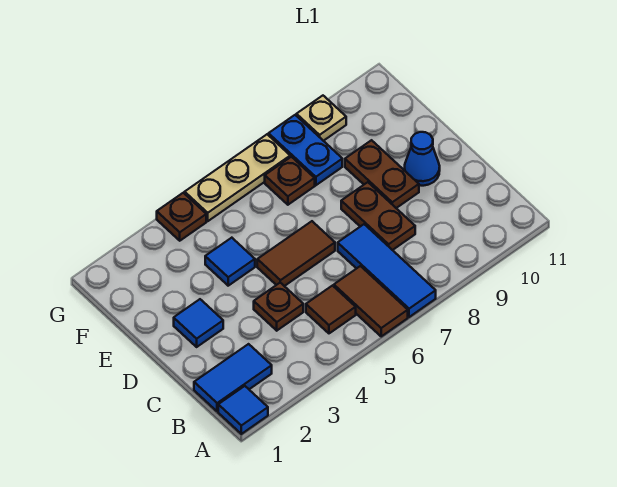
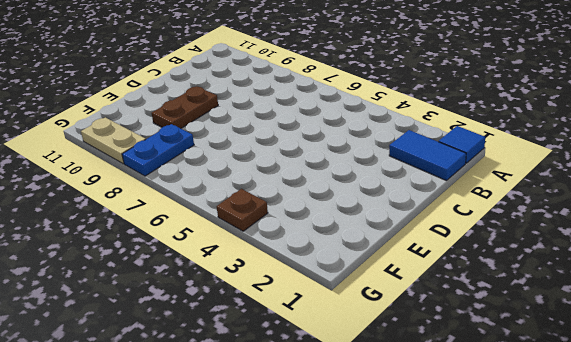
tan 1x2 plate [81,117,146,164] -> tan 1x1 plate [296,96,346,141]
none -> brown 1x2 tile [334,266,408,336]
none -> blue 1x3 tile [338,224,436,317]
none -> brown 1x1 tile [306,286,356,333]

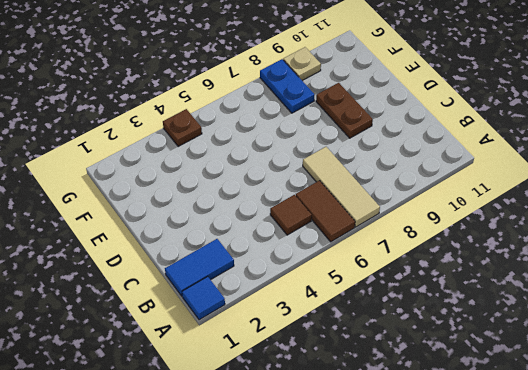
tan 1x3 tile [303,147,380,227] -> blue 1x3 tile [338,224,436,317]
none -> brown 1x1 plate [254,283,303,331]
none -> brown 1x2 plate [341,182,415,250]
none -> blue 1x1 tile [174,299,223,347]

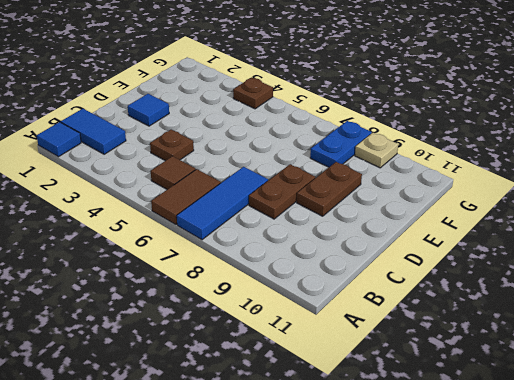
none -> brown 1x2 tile [257,221,335,286]
none -> blue 1x1 cone [404,132,440,186]
none -> blue 1x1 tile [205,238,255,286]

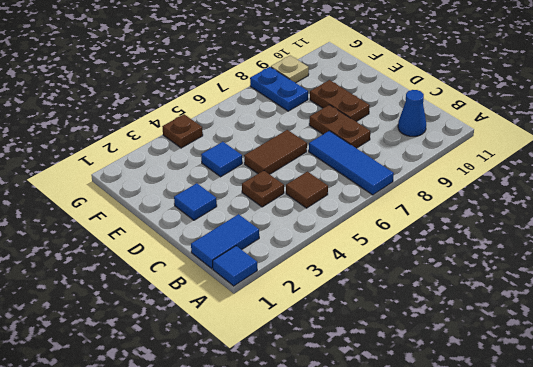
blue 1x1 cone [398,90,426,136] -> blue 1x1 cone moved to [404,132,440,186]
none -> brown 1x2 tile [334,266,408,336]
none -> brown 1x1 plate [265,157,315,205]
none -> tan 1x3 plate [185,134,290,221]

